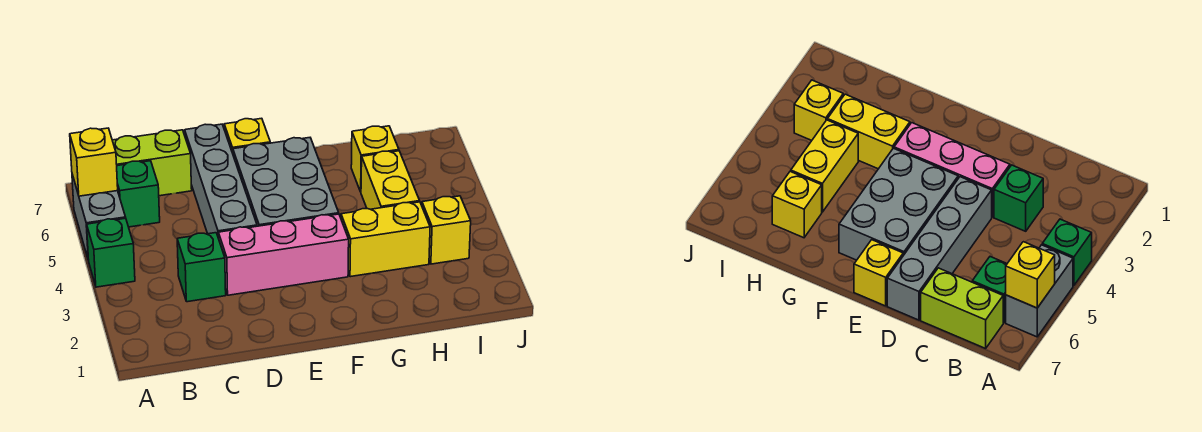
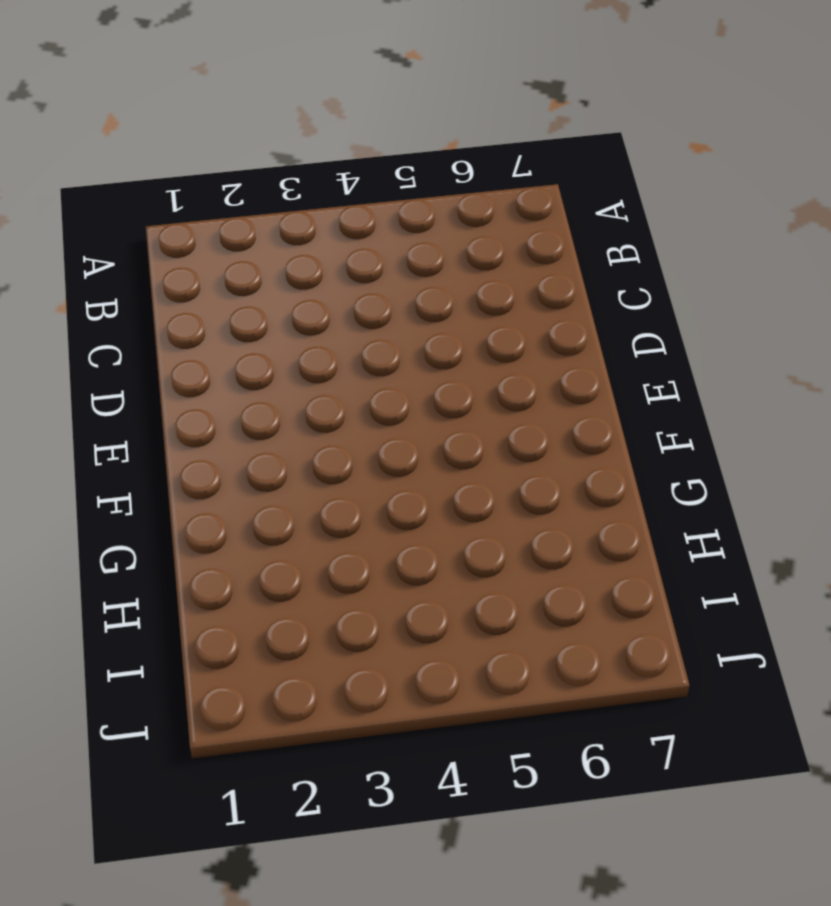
none -> green 1x1 brick [87,218,135,287]
none -> grey 1x2 brick [72,175,126,258]
none -> green 1x1 brick [117,161,160,227]

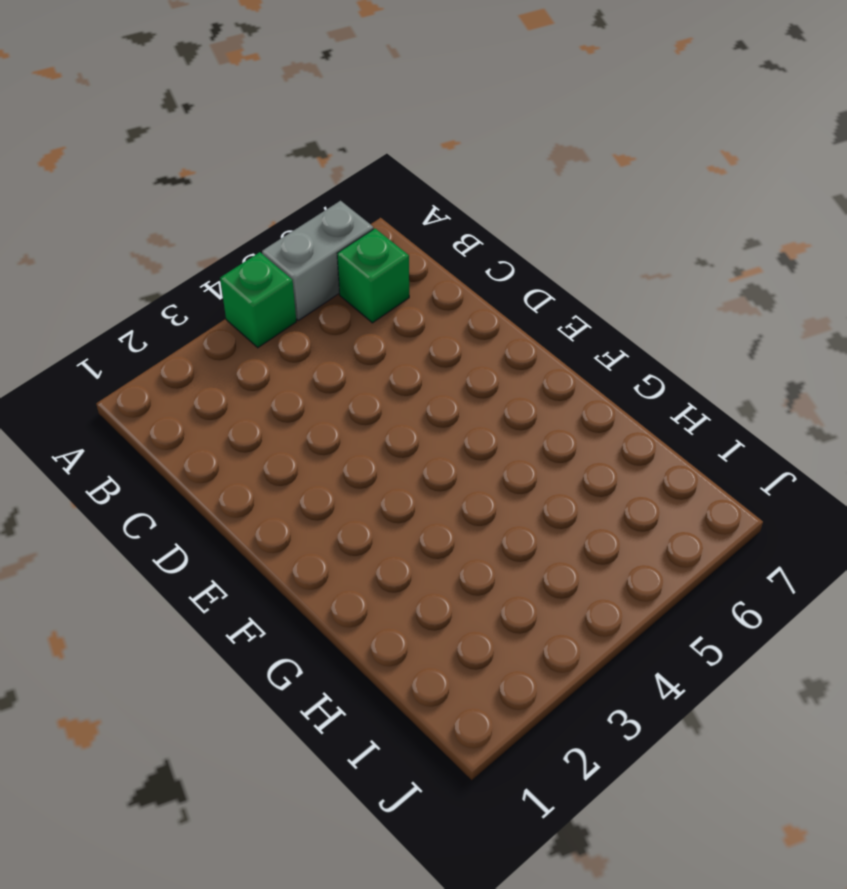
none -> lime 1x2 brick [112,130,192,196]
none -> green 1x1 brick [177,233,226,302]
none -> pink 1x3 brick [218,214,349,295]

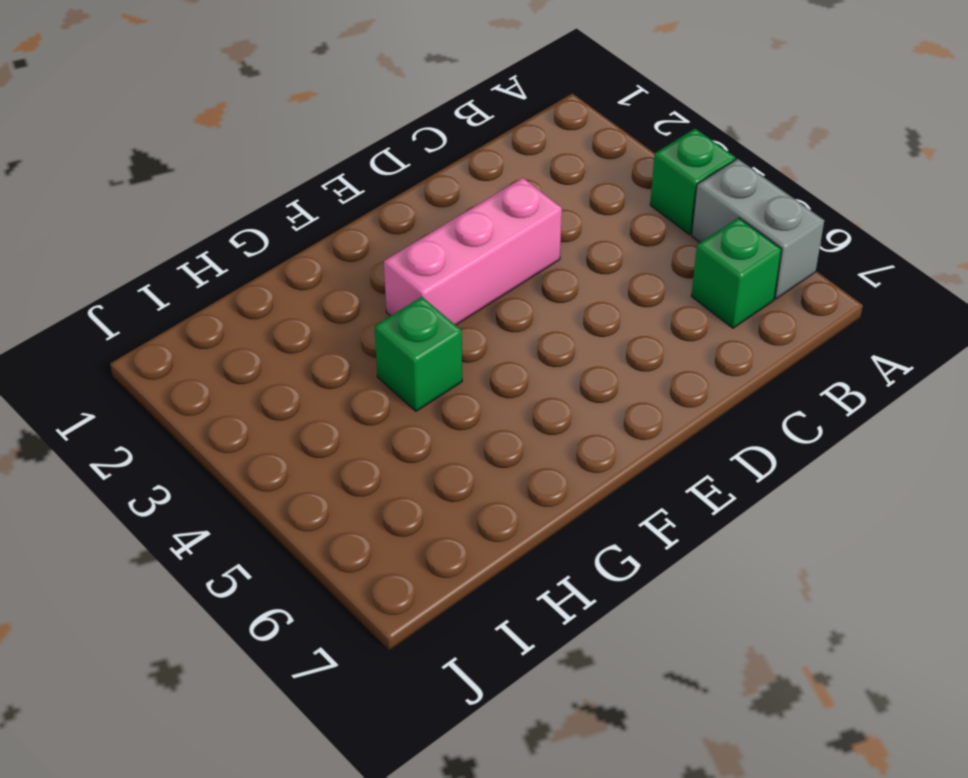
green 1x1 brick [375,297,462,411] -> green 1x1 brick moved to [177,233,226,302]
none -> lime 1x2 brick [112,130,192,196]
none -> grey 1x4 brick [185,124,257,238]
none -> grey 2x3 brick [233,138,339,226]

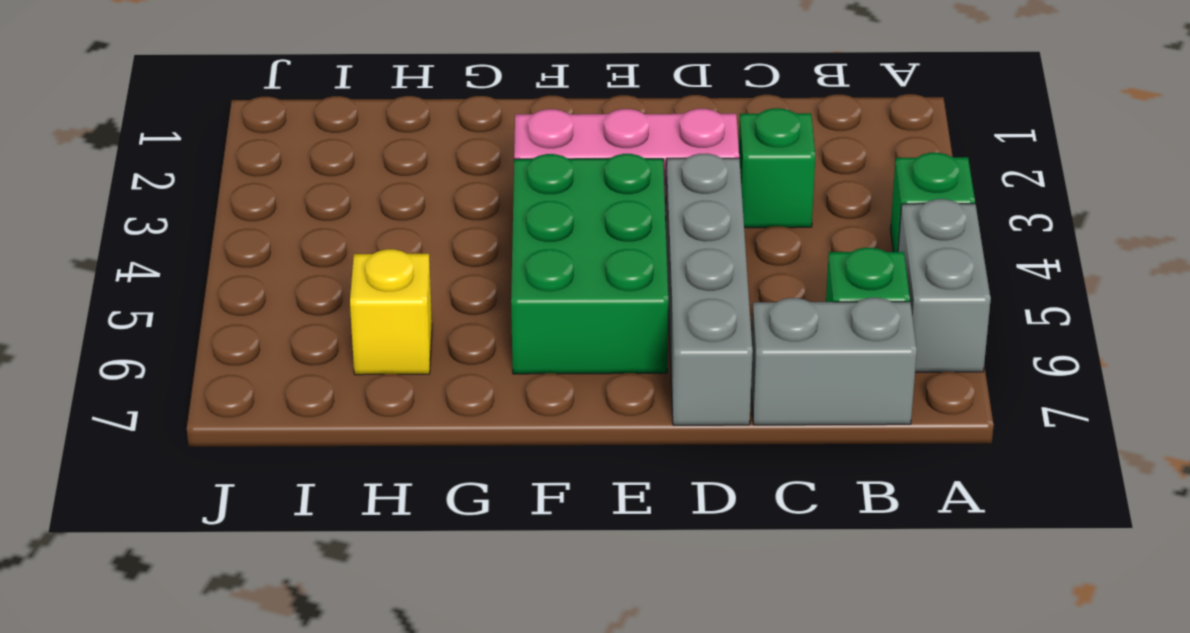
grey 1x2 brick [751,298,917,425] -> lime 1x2 brick [112,130,192,196]
green 2x3 brick [511,154,668,374] -> grey 2x3 brick [233,138,339,226]
none -> yellow 1x1 brick [224,118,270,153]
none -> yellow 1x2 brick [341,202,430,277]
none -> yellow 1x2 brick [361,151,420,209]

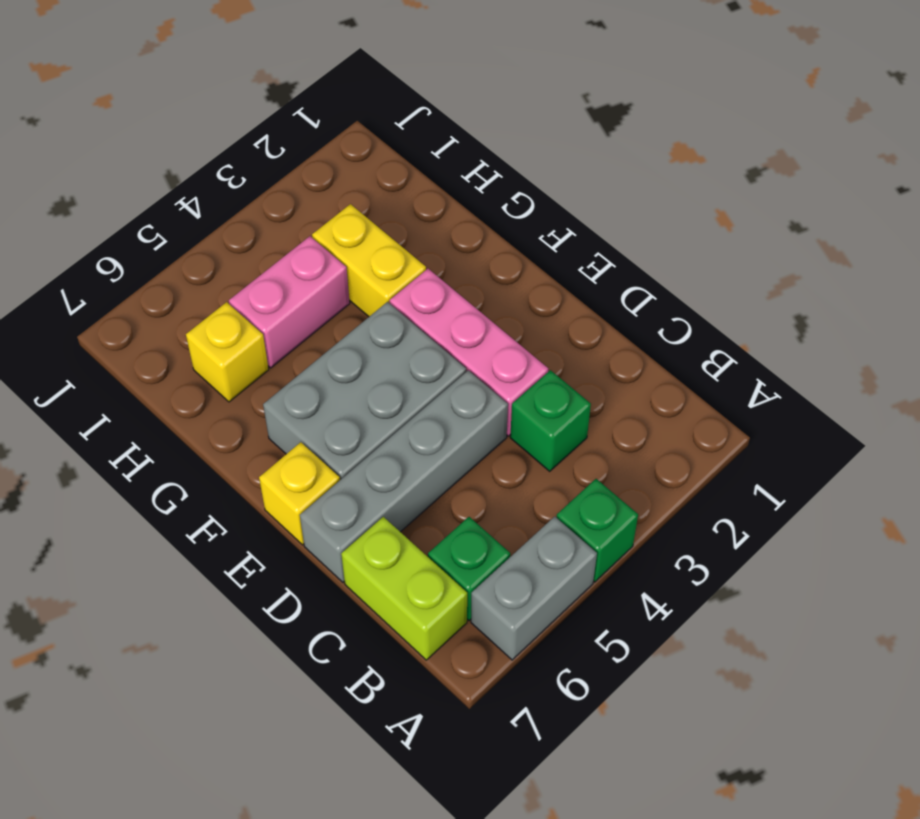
pink 1x2 brick [229,236,350,368] -> yellow 1x2 brick [361,151,420,209]
none -> yellow 1x1 brick [422,196,471,264]
none -> yellow 1x1 brick [70,128,118,196]

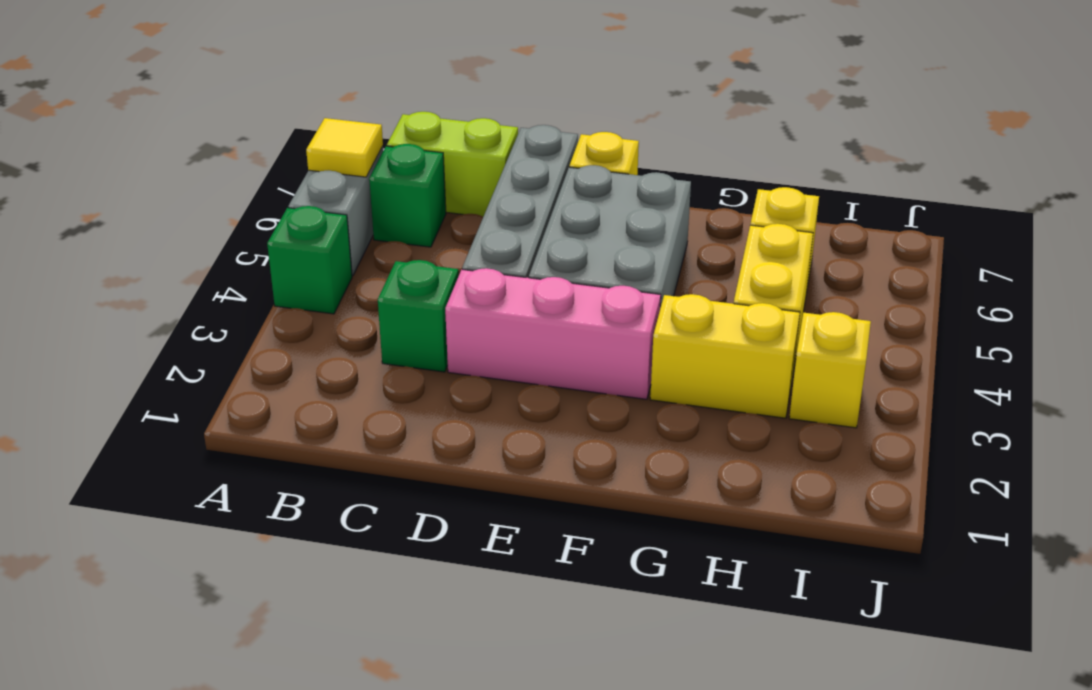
yellow 1x1 tile [306,118,383,177] -> yellow 1x1 brick [70,128,118,196]

